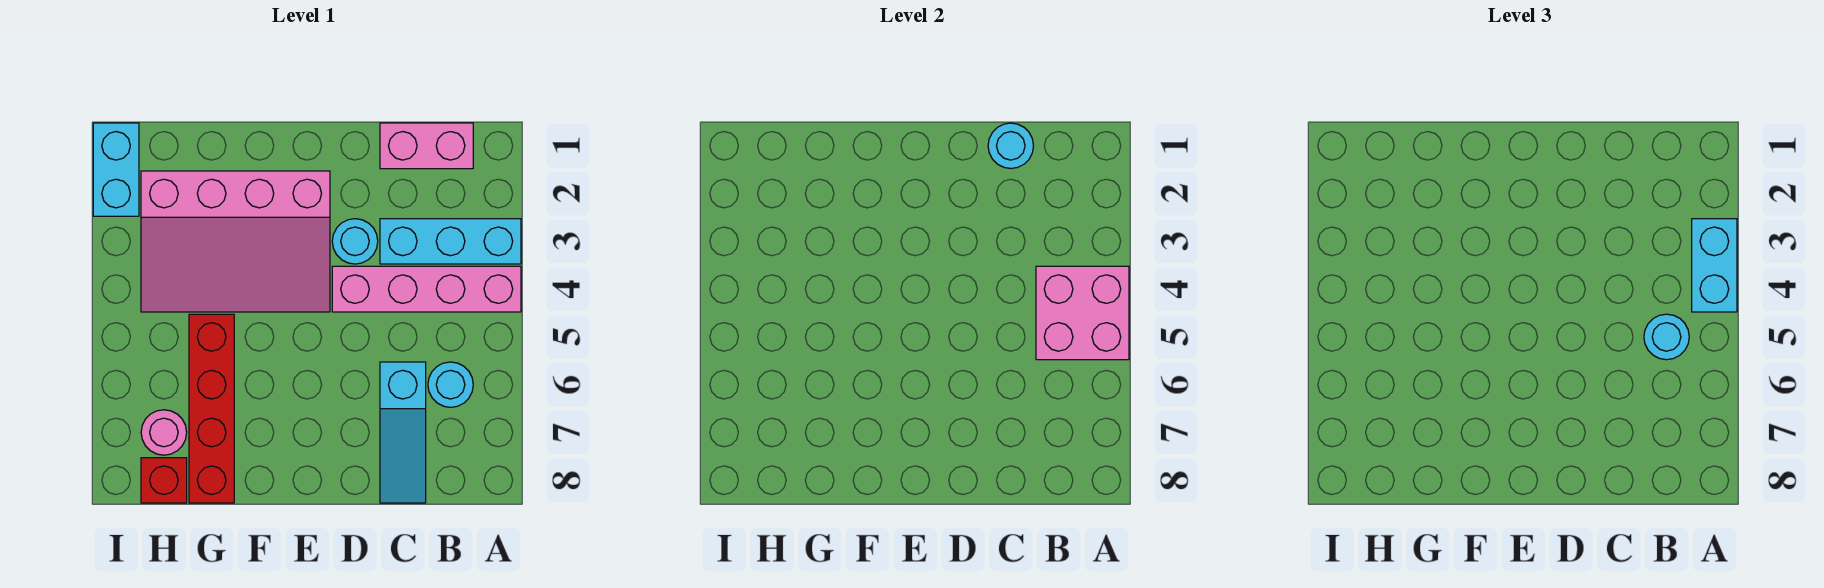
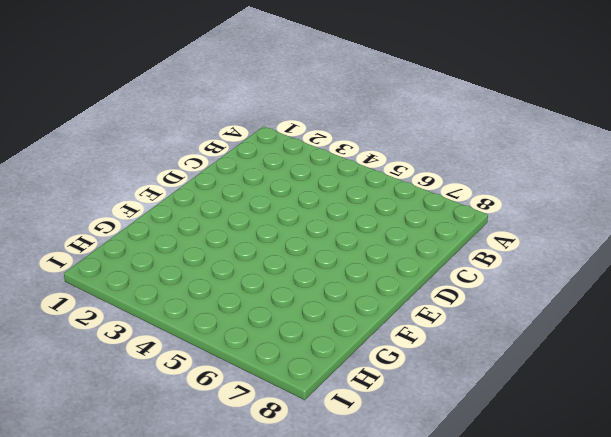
none -> cyan 1x3 brick [380,219,521,264]
none -> pink 1x4 brick [332,266,521,312]
none -> pink 1x2 brick [380,123,473,169]

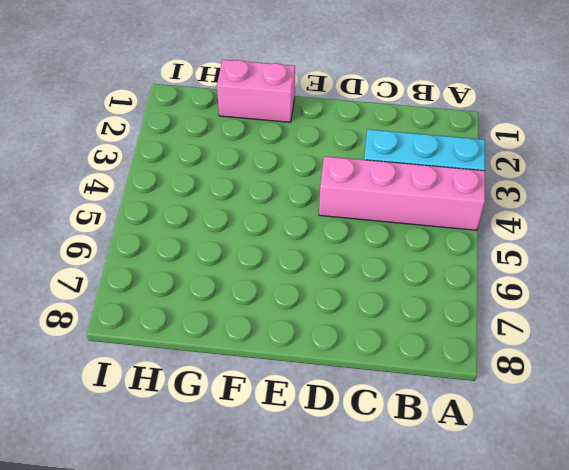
pink 1x2 brick [217,60,295,122] -> pink 1x2 brick moved to [380,123,473,169]
none -> cyan 1x1 round brick [428,362,473,407]
none -> cyan 1x3 slope [380,362,426,503]
none -> cyan 1x1 round brick [332,219,378,264]

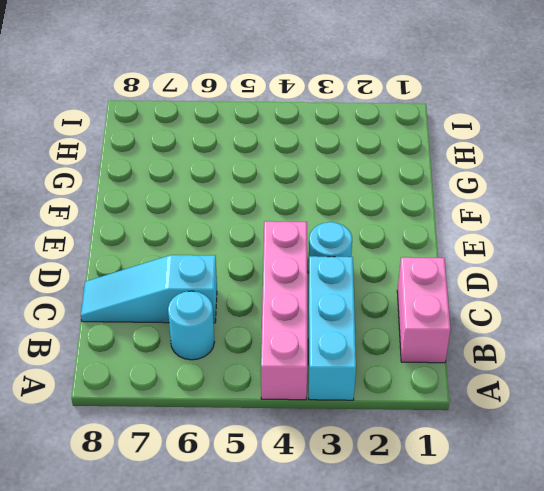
none -> pink 3x4 slope [141,171,330,312]
none -> red 1x4 brick [189,314,234,503]
none -> pink 1x1 round brick [141,410,187,455]

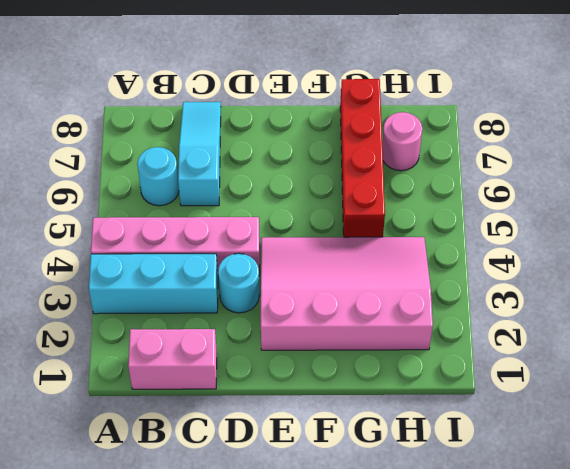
none -> red 1x1 brick [141,458,187,503]
none -> cyan 1x2 brick [93,123,139,216]
none -> pink 2x2 brick [1036,266,1129,360]

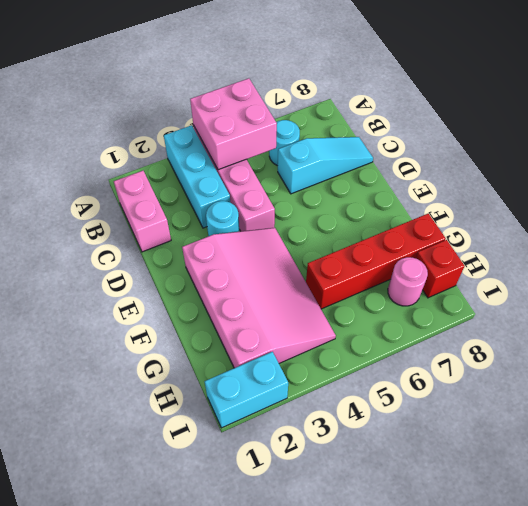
none -> cyan 1x1 round brick [988,123,1033,169]
none -> cyan 1x2 brick [1692,219,1737,312]
none -> cyan 1x1 round brick [1644,314,1689,360]

